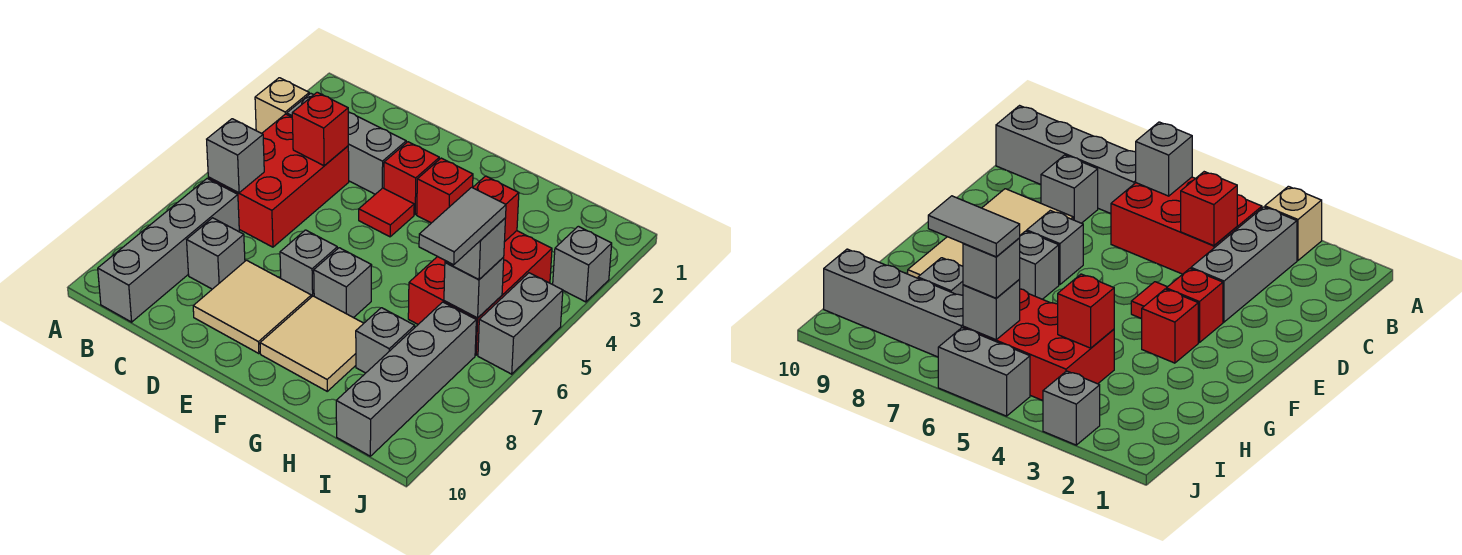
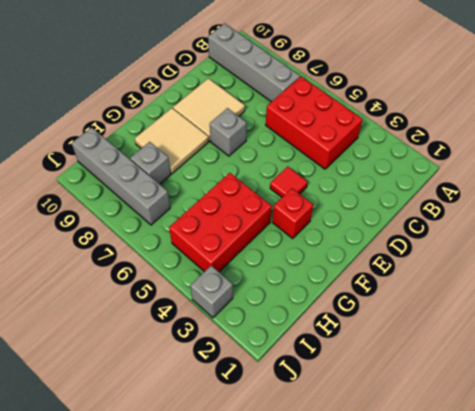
red 2x3 brick [169,173,272,272] -> red 2x3 brick turned to [408,231,552,355]
none -> tan 1x1 brick [255,78,309,133]
none -> grey 1x3 brick [287,93,406,194]
none -> grey 1x1 brick [187,218,245,289]

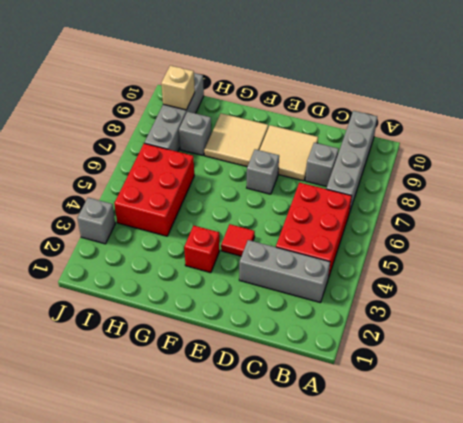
tan 1x1 brick [161,65,195,110] -> tan 1x1 brick moved to [255,78,309,133]
none -> red 1x1 brick [384,142,439,214]
none -> grey 1x1 brick [314,248,372,318]
none -> grey 1x2 brick [478,273,563,374]

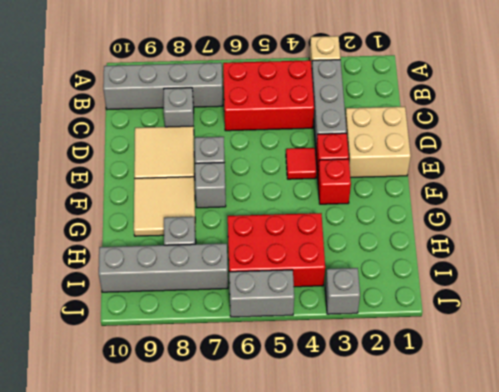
tan 2x2 brick [345,107,411,178] -> none
none -> grey 1x1 brick [207,119,264,193]
none -> red 1x1 brick [292,92,348,166]
none -> red 1x1 brick [473,176,519,242]

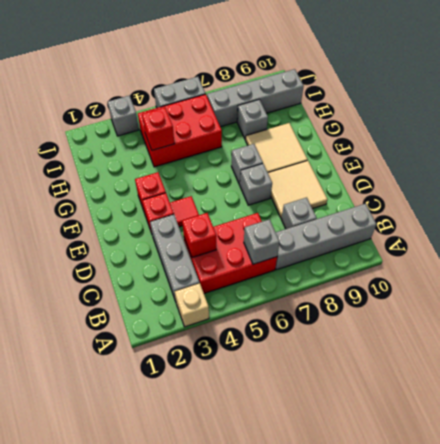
none -> grey 1x1 brick [444,257,504,318]
none -> grey 1x1 brick [445,218,505,279]
none -> grey 1x2 tile [419,187,506,265]

